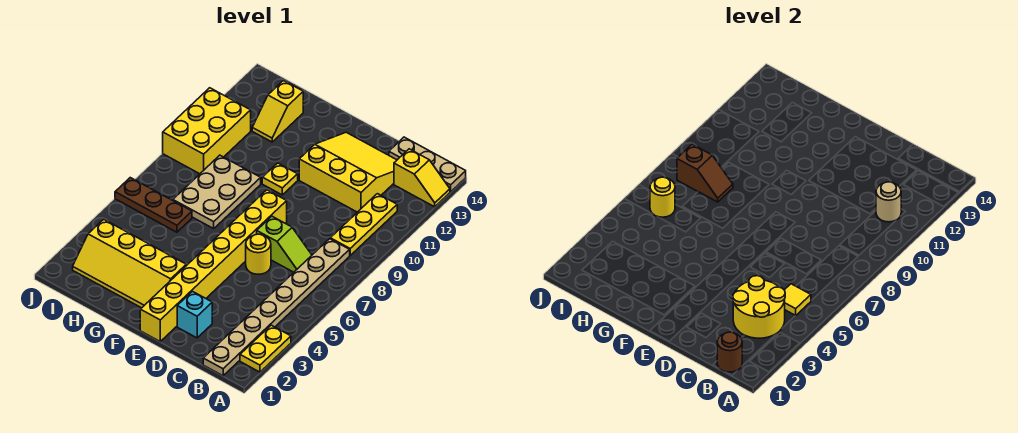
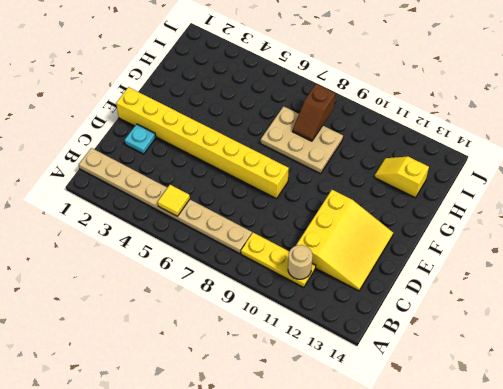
cyan 1x1 plate [125,124,156,154] -> cyan 1x1 brick [177,291,212,338]
none -> yellow 1x2 plate [240,325,291,372]
none -> yellow 1x2 slope [394,149,450,207]
none -> tan 1x3 plate [389,137,466,192]

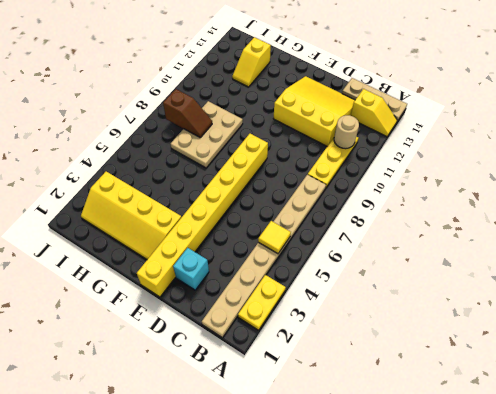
none -> lime 1x2 slope [257,216,312,272]
none -> yellow 1x1 round brick [246,234,271,274]
none -> yellow 1x1 plate [262,163,298,195]

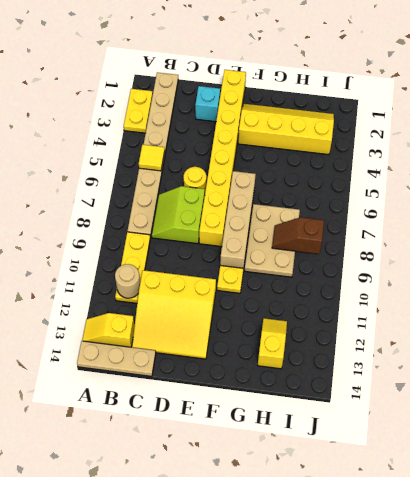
lime 2x2 slope [152,186,205,244] -> lime 1x2 slope [257,216,312,272]
tan 1x4 brick [220,171,256,269] -> none
none -> brown 1x3 plate [115,178,192,232]
none -> yellow 2x3 brick [163,88,251,174]
none -> brown 1x1 round brick [717,332,742,372]

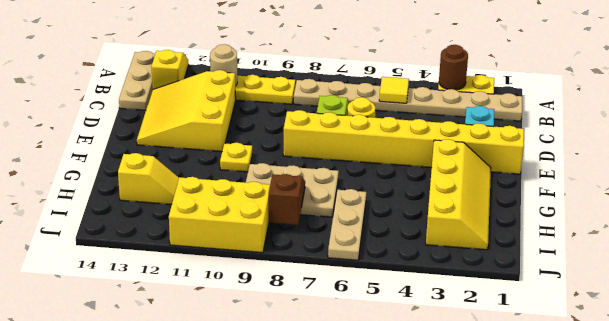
brown 1x1 round brick [439,45,468,90] -> brown 1x1 round brick moved to [717,332,742,372]
tan 1x3 plate [328,189,366,260] -> brown 1x3 plate [115,178,192,232]
none -> yellow 2x2 round brick [733,276,785,338]
none -> yellow 1x1 round brick [650,177,675,217]

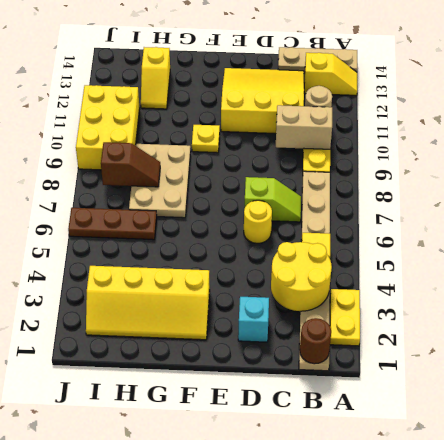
tan 1x2 brick [276,105,332,149] -> none
none -> yellow 1x8 brick [140,190,287,341]
none -> yellow 1x1 round brick [650,177,675,217]

